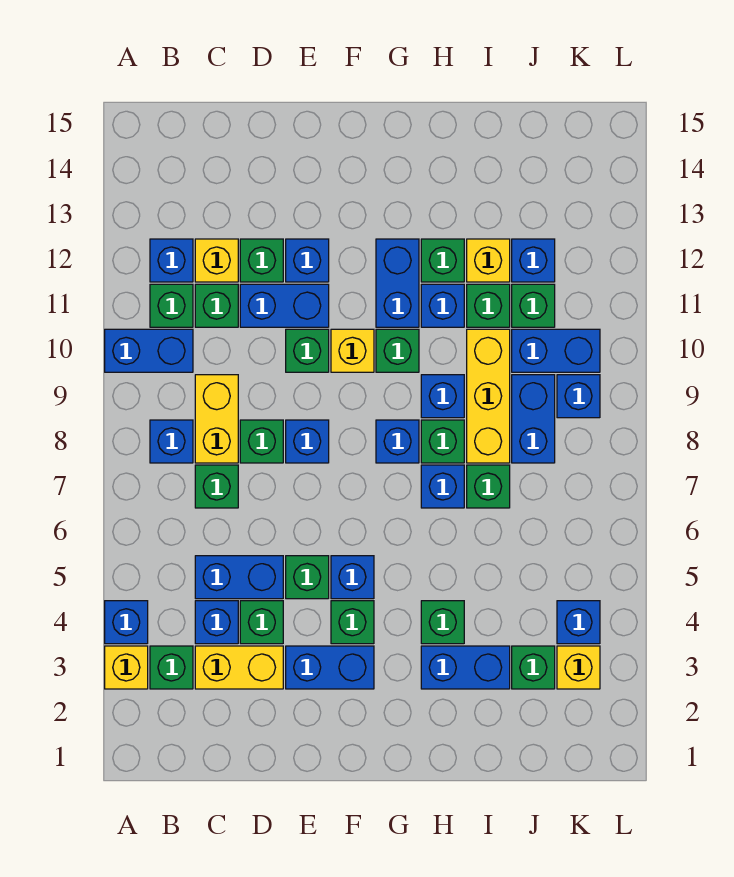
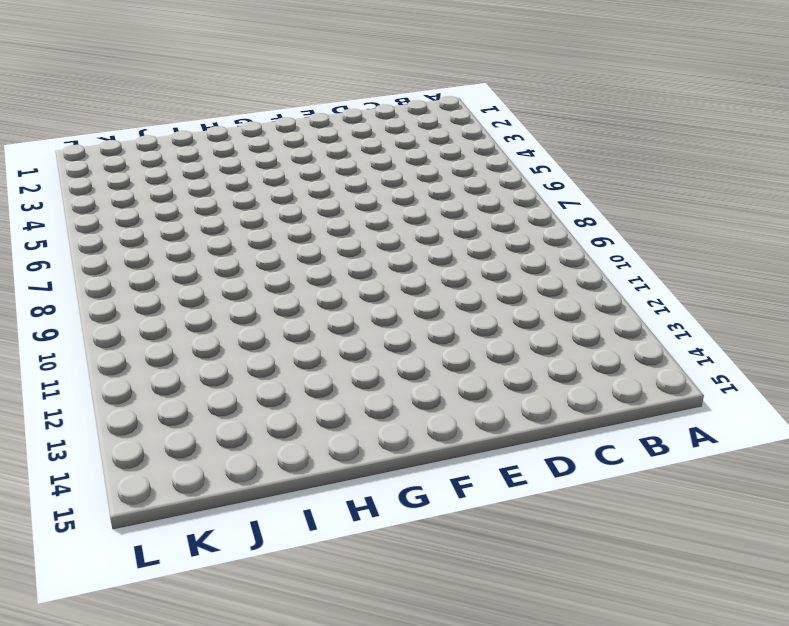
none -> yellow 1x1 brick [105,646,148,689]
none -> blue 1x1 brick [105,601,148,644]
none -> blue 1x2 brick [105,329,193,372]
none -> green 1x1 brick [150,646,193,689]

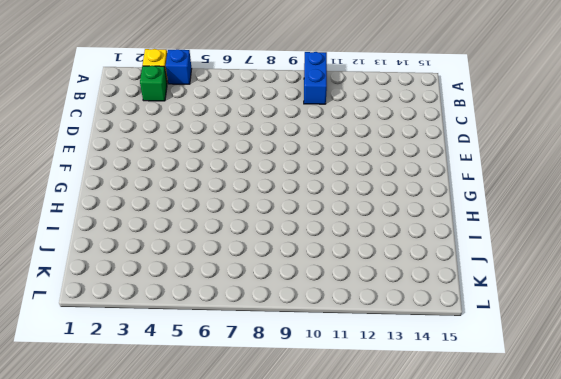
none -> blue 1x1 brick [150,420,193,463]
none -> green 1x1 brick [150,284,193,327]
none -> blue 1x1 brick [150,239,193,282]
none -> yellow 1x2 brick [195,646,283,689]

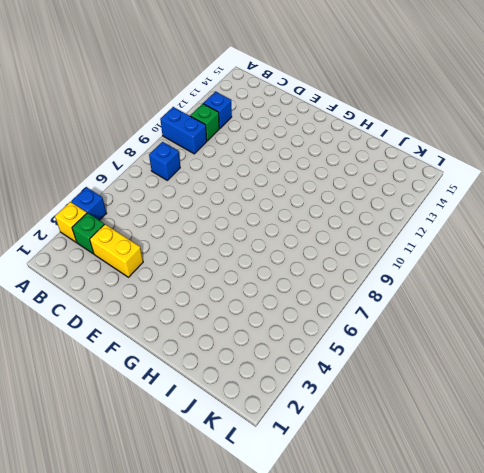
none -> blue 1x1 brick [195,601,238,644]
none -> blue 1x2 brick [195,556,283,599]
none -> green 1x1 brick [195,465,238,508]
none -> yellow 1x2 brick [195,375,238,463]

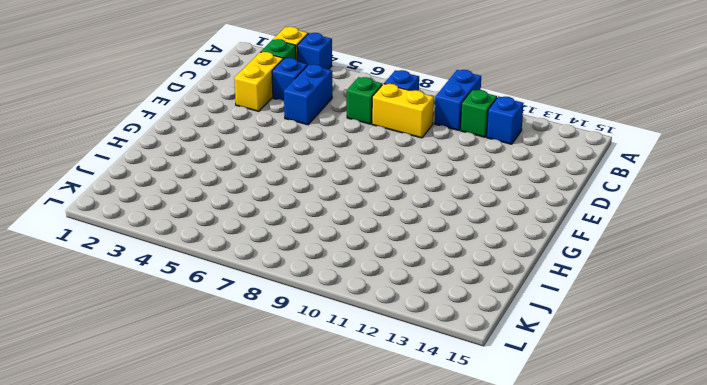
none -> green 1x1 brick [195,284,238,327]
none -> yellow 1x1 brick [195,239,238,282]
none -> green 1x1 brick [240,601,283,644]
none -> green 1x1 brick [240,420,283,463]

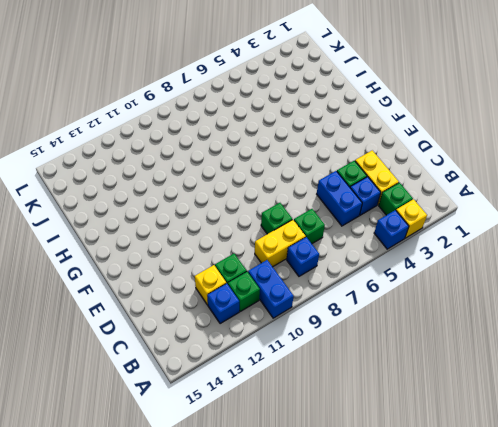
none -> blue 1x2 brick [240,284,329,327]
none -> green 1x1 brick [240,239,283,282]
none -> blue 1x2 brick [286,646,374,689]
none -> green 1x1 brick [286,556,329,599]

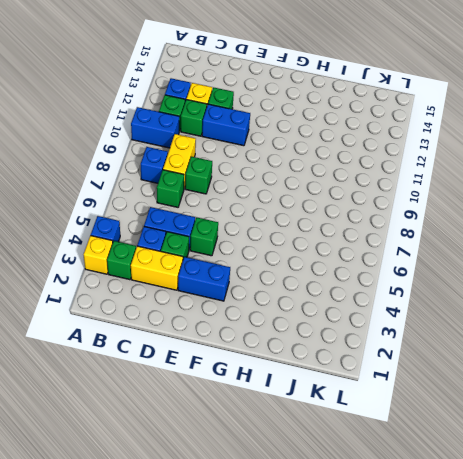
none -> blue 1x1 brick [286,420,329,463]
none -> green 1x1 brick [286,329,329,372]
none -> blue 1x1 brick [286,239,329,282]
none -> green 1x1 brick [331,601,374,644]

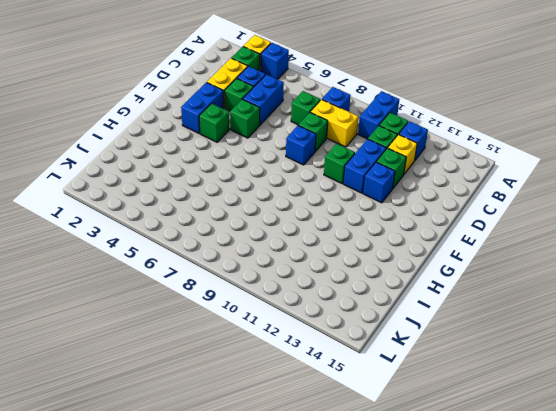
none -> blue 1x1 brick [331,556,374,599]
none -> yellow 1x1 brick [331,329,374,372]
none -> blue 1x1 brick [376,420,419,463]
none -> green 1x1 brick [376,329,419,372]

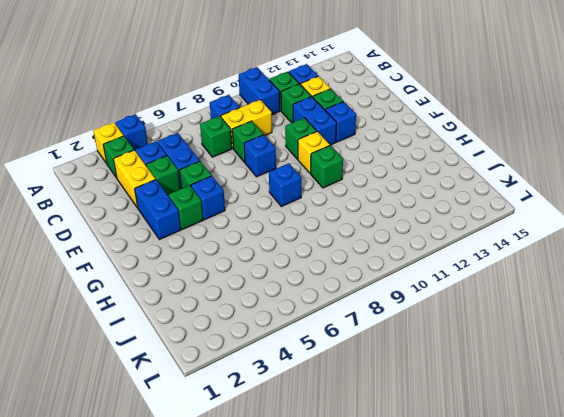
none -> blue 1x2 brick [376,239,419,327]
none -> blue 1x2 brick [421,646,510,689]
none -> green 1x1 brick [421,601,464,644]
none -> blue 1x1 brick [421,465,464,508]

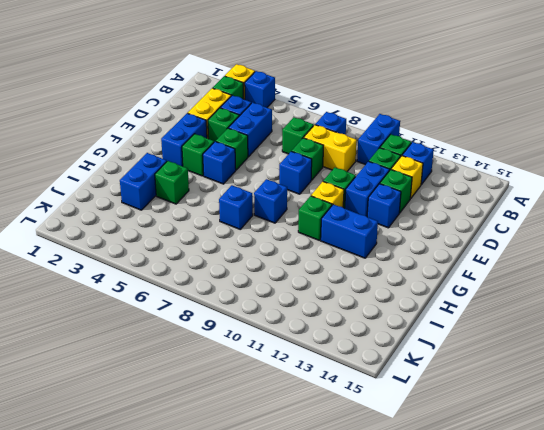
none -> green 1x1 brick [421,420,464,463]
none -> blue 1x1 brick [421,375,464,418]
none -> blue 1x1 brick [421,284,464,327]
none -> green 1x1 brick [421,239,464,282]

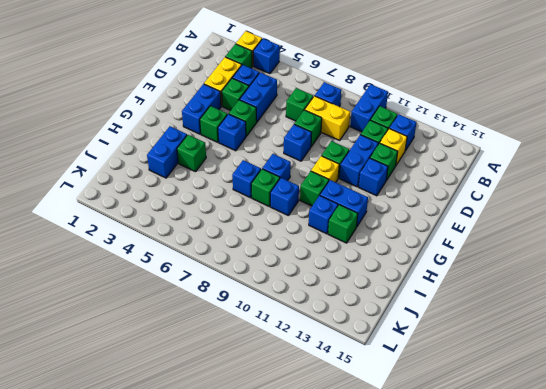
none -> green 1x1 brick [467,465,510,508]
none -> yellow 1x3 brick [467,329,510,463]
none -> green 1x1 brick [467,284,510,327]
none -> yellow 1x1 brick [467,239,510,282]

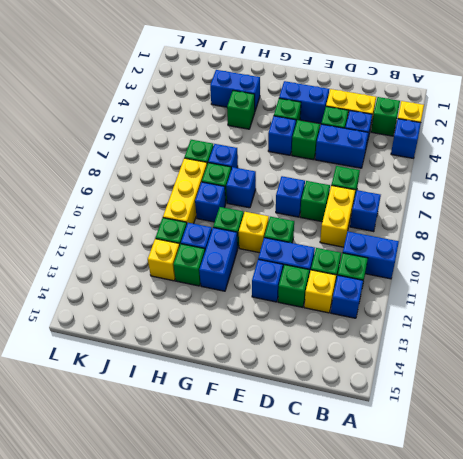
none -> green 1x1 brick [512,646,555,689]
none -> blue 1x2 brick [512,375,555,463]
none -> blue 1x2 brick [512,329,600,372]
none -> green 1x1 brick [512,284,555,327]

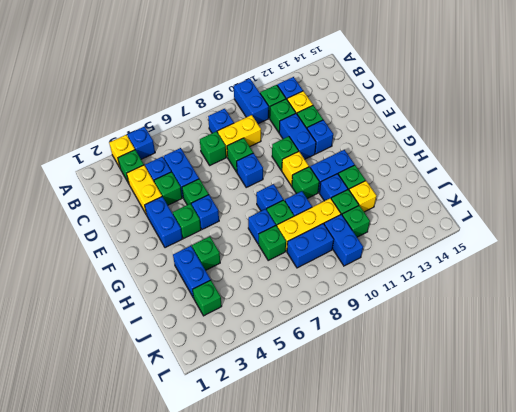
none -> blue 1x1 brick [512,239,555,282]
none -> yellow 1x1 brick [557,646,600,689]
none -> blue 1x1 brick [557,601,600,644]
none -> blue 1x1 brick [557,375,600,418]

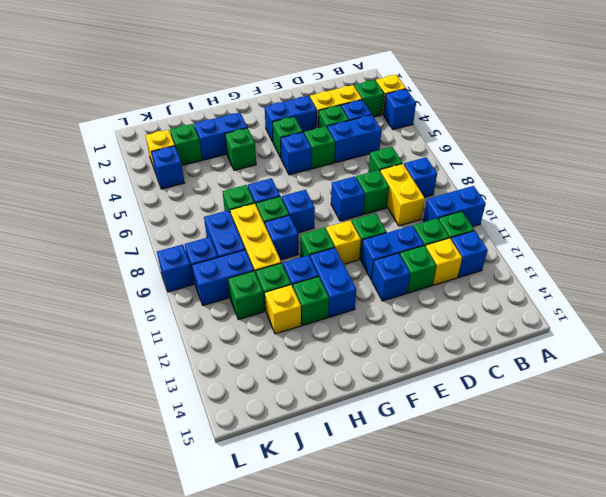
blue 1x1 brick [157,245,194,292] -> blue 1x1 brick moved to [512,239,555,282]

